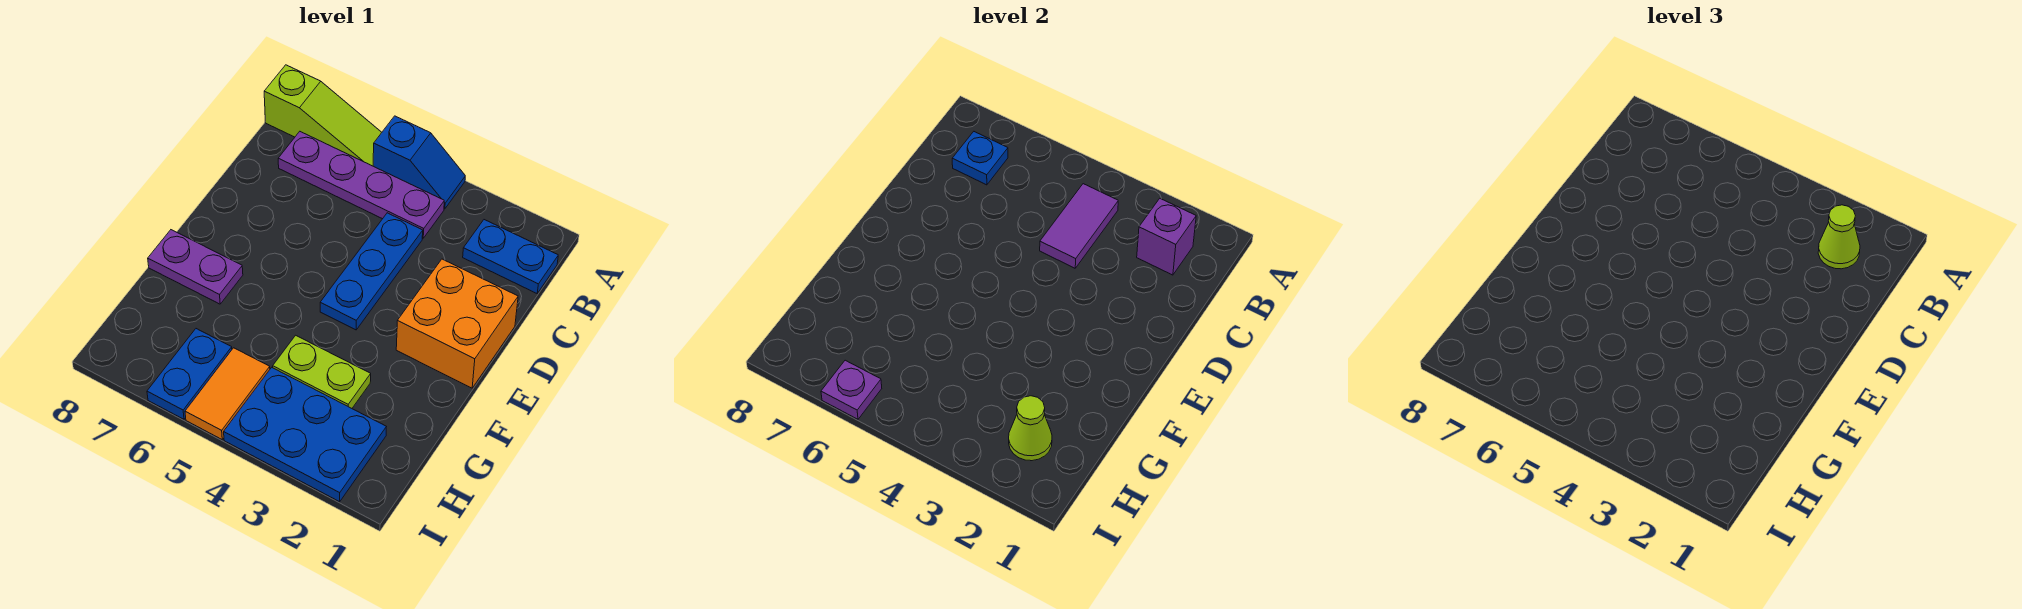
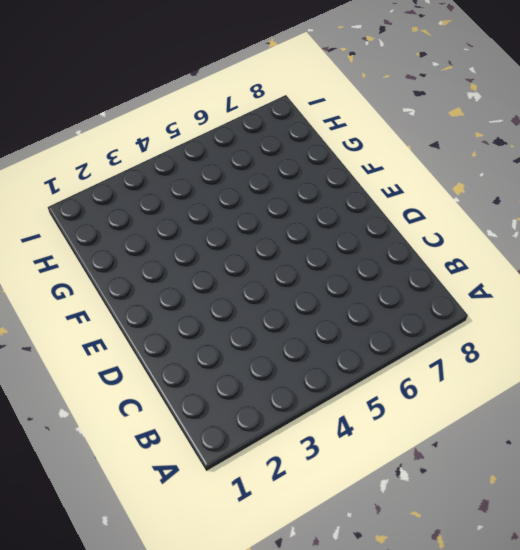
none -> blue 1x2 slope [373,116,465,209]
none -> lime 1x3 slope [264,65,382,166]
none -> blue 1x2 plate [463,220,558,293]

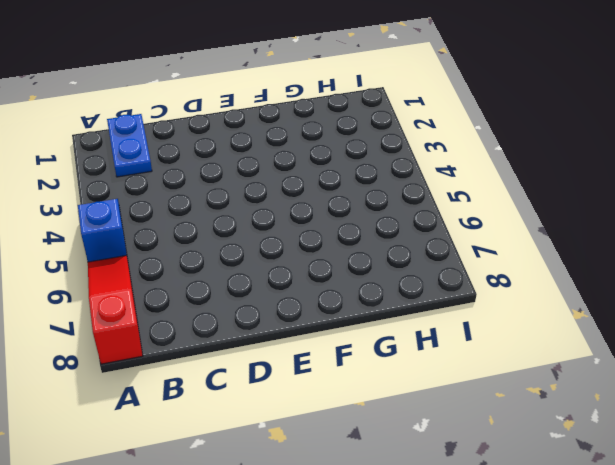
red 1x3 slope [88,255,143,364] -> lime 1x3 slope [264,65,382,166]
none -> purple 1x4 plate [278,132,444,238]
none -> blue 1x3 plate [320,213,423,330]
none -> orange 2x2 brick [396,259,518,388]

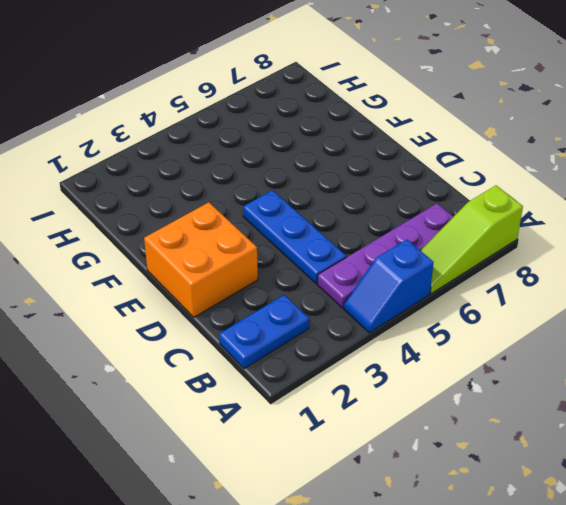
none -> purple 1x2 plate [148,230,243,304]
none -> lime 1x2 plate [273,335,371,408]
none -> blue 2x3 plate [224,367,386,502]

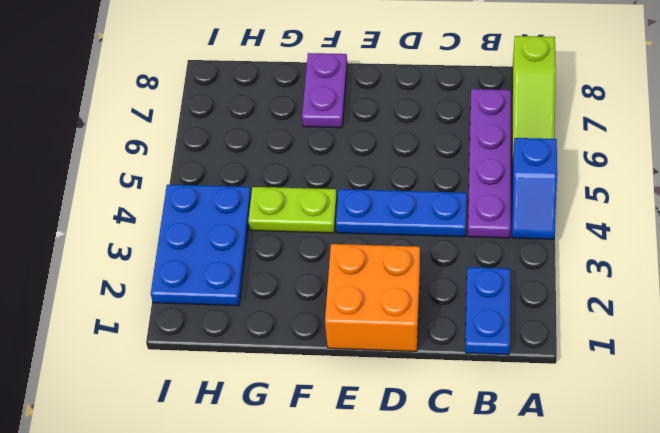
lime 1x2 plate [248,187,337,233] -> lime 1x2 plate turned to [273,335,371,408]
none -> orange 1x2 tile [185,348,270,439]
none -> blue 1x2 plate [147,329,232,419]
none -> purple 1x1 brick [1137,199,1196,275]

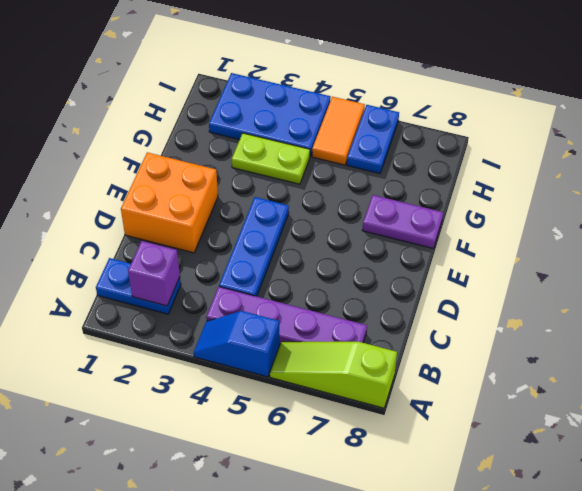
none -> purple 1x2 tile [1040,184,1118,268]
none -> blue 1x1 plate [952,132,1008,185]
none -> lime 1x1 cone [1009,396,1052,461]

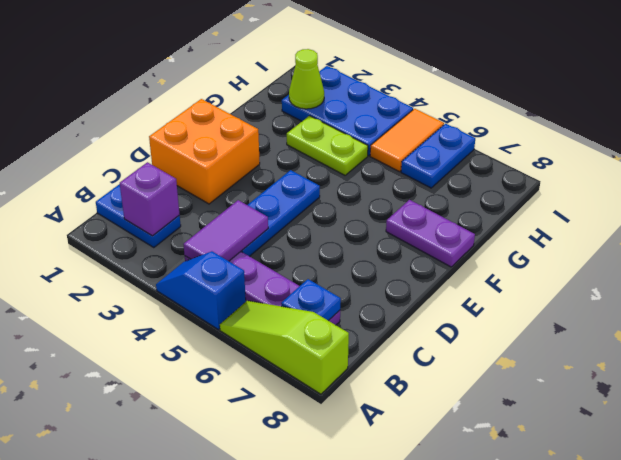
none -> purple 1x1 plate [821,360,882,419]
none -> lime 1x1 cone [1818,205,1860,269]

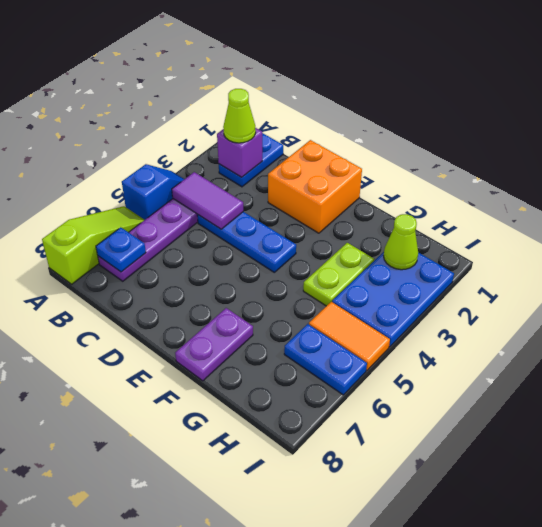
none -> purple 1x1 plate [821,360,882,419]

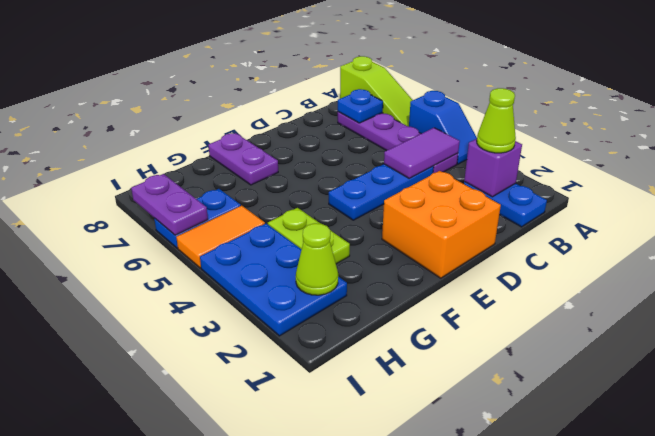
purple 1x2 plate [131,174,208,235] -> purple 1x1 plate [821,360,882,419]

